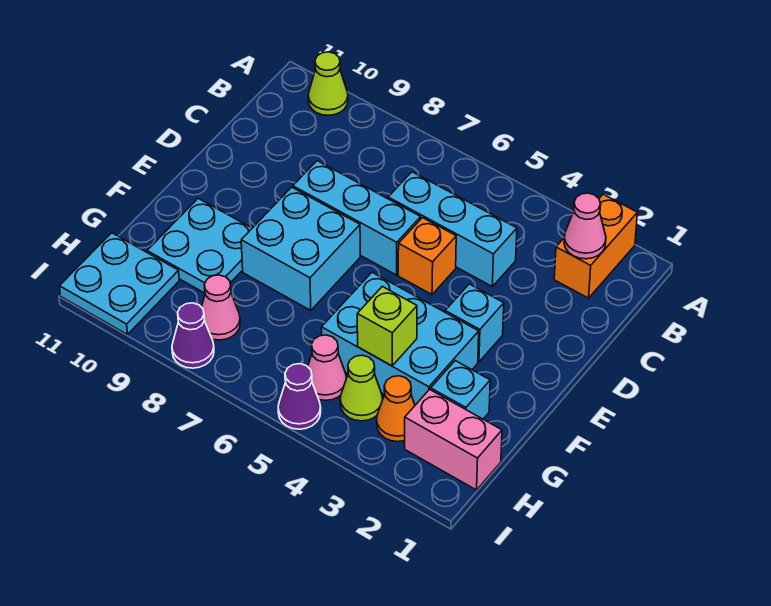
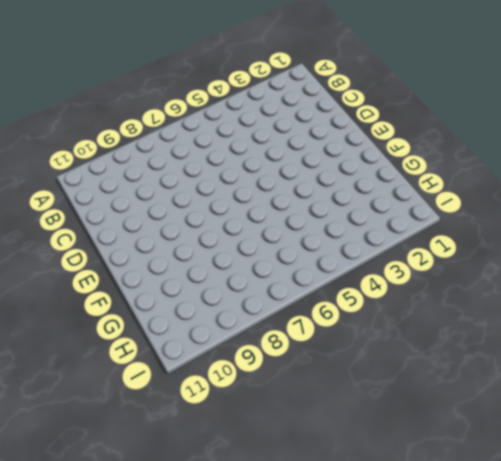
none -> orange 1x2 brick [554,194,637,298]
none -> lime 1x1 cone [308,52,348,115]
none -> cyan 1x3 brick [388,172,517,286]

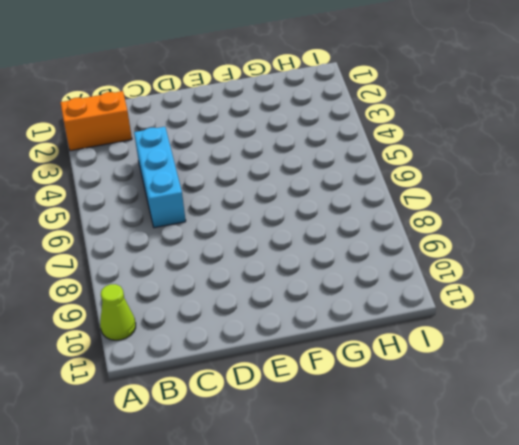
none -> orange 1x1 brick [398,218,456,294]
none -> cyan 1x3 brick [293,161,421,275]
none -> cyan 1x1 brick [445,284,504,362]

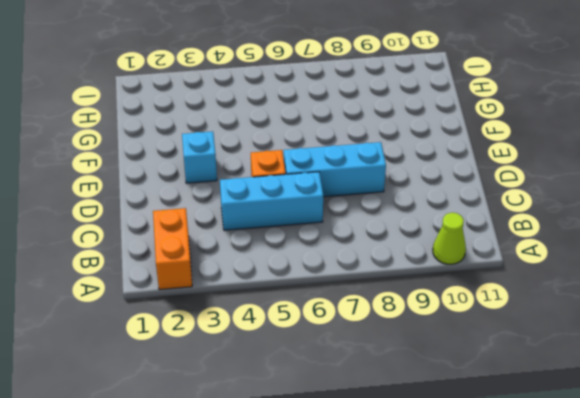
none -> cyan 2x2 brick [241,187,360,310]
none -> cyan 2x3 brick [322,272,479,405]
none -> cyan 2x2 plate [147,198,252,293]

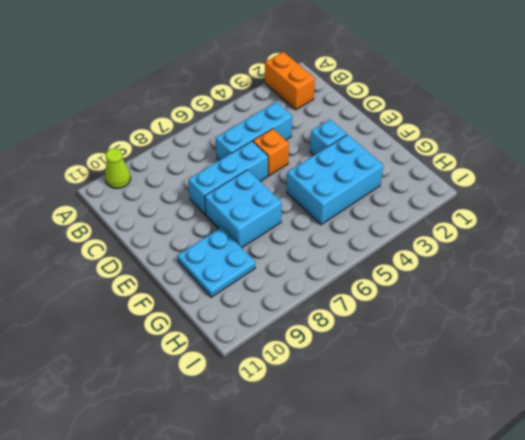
none -> cyan 1x1 brick [431,361,490,419]
none -> pink 1x2 brick [405,389,502,490]
none -> orange 1x1 cone [377,376,415,442]

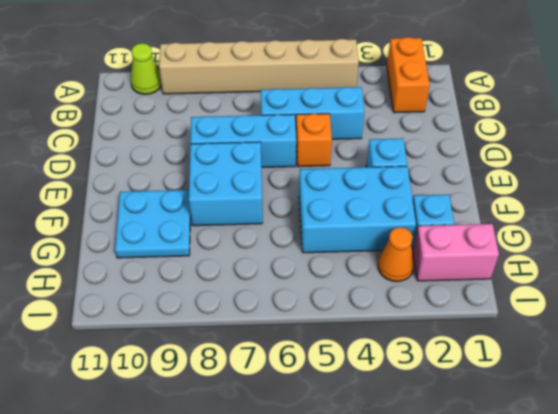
tan 1x6 brick [159,39,359,94] -> none
none -> lime 1x1 cone [340,355,383,421]
none -> pink 1x1 cone [308,335,346,400]
none -> pink 1x1 cone [202,275,240,340]

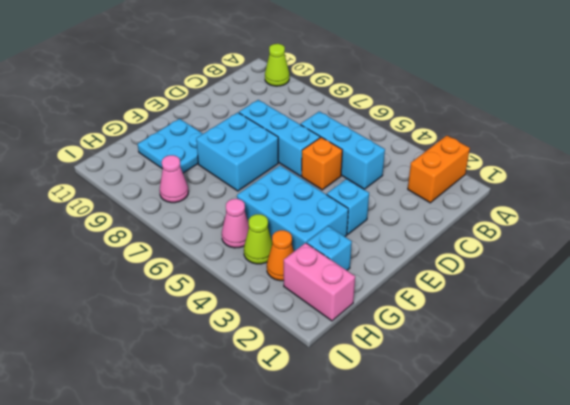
none -> cyan 2x2 plate [59,233,179,334]
none -> purple 1x1 cone [278,364,321,429]
none -> purple 1x1 cone [172,303,214,368]

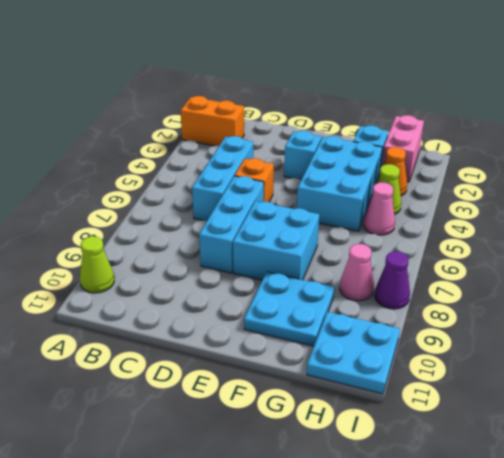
none -> purple 1x1 cone [278,364,321,429]
none -> pink 1x1 cone [564,193,606,259]
none -> lime 1x1 brick [357,286,417,366]

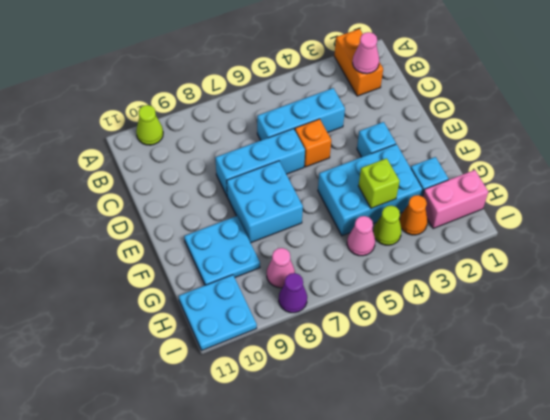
none -> purple 1x1 cone [278,364,321,429]

